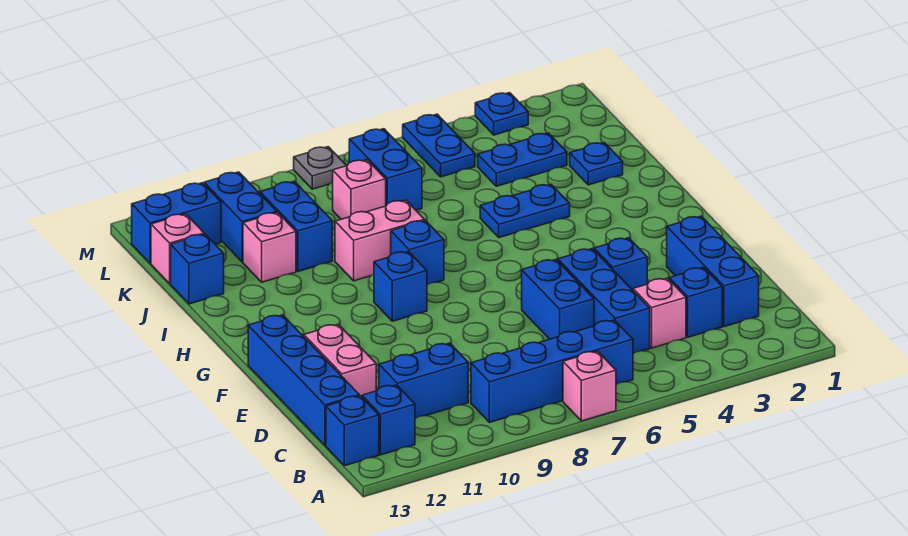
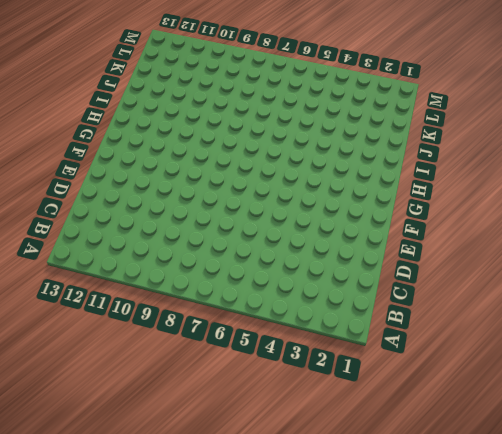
none -> pink 1x1 brick [563,351,616,421]
none -> blue 1x4 brick [471,320,633,422]
none -> blue 1x1 brick [362,385,415,455]
none -> blue 1x1 brick [326,396,379,466]

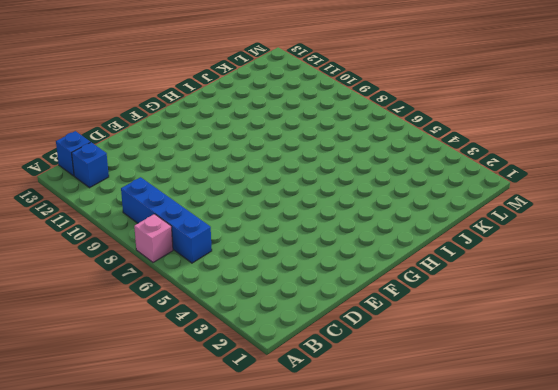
none -> blue 1x3 brick [667,216,759,327]
none -> blue 1x1 brick [669,267,722,337]
none -> pink 1x1 brick [633,278,686,348]
none -> blue 1x3 brick [558,249,650,353]

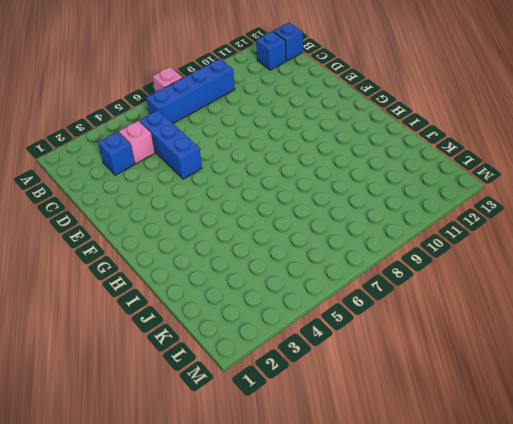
none -> blue 1x3 brick [667,216,759,327]
none -> blue 1x2 brick [379,343,468,418]
none -> blue 1x4 brick [248,315,359,445]
none -> blue 1x2 brick [522,260,594,339]

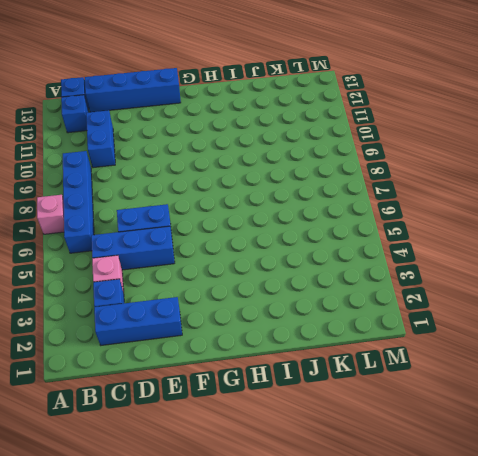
none -> pink 1x2 brick [304,324,376,397]
none -> blue 1x1 brick [594,238,647,290]
none -> blue 1x1 brick [374,251,427,321]
none -> blue 1x1 brick [391,220,444,285]

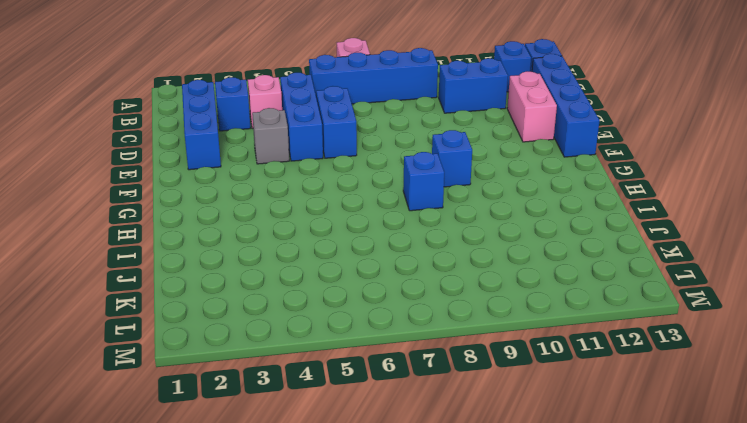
grey 1x1 brick [252,108,289,164] -> blue 1x1 brick [594,238,647,290]
none -> blue 1x2 plate [480,184,570,238]
none -> pink 1x2 brick [335,200,424,281]
none -> blue 1x1 plate [570,143,623,185]
none -> blue 1x2 brick [260,181,332,271]

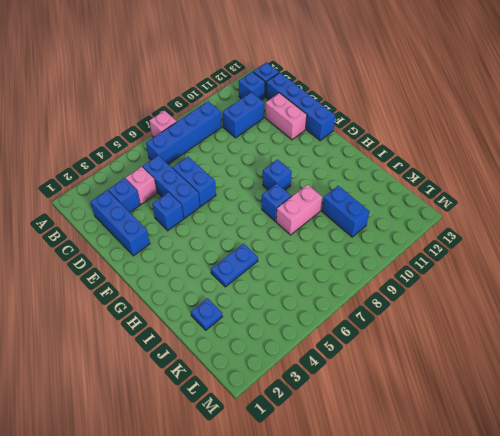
none -> pink 1x1 brick [243,212,296,282]
none -> blue 1x1 brick [171,234,224,304]
none -> blue 1x2 plate [478,133,567,186]
none -> blue 1x2 brick [349,129,422,210]

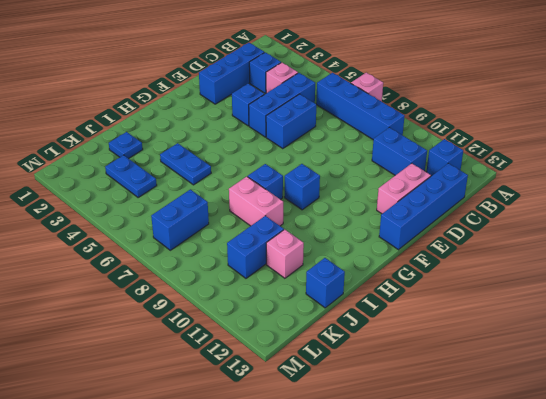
none -> blue 1x1 brick [326,396,379,466]
none -> pink 1x1 brick [333,160,386,219]
none -> blue 1x2 brick [204,172,277,262]
none -> pink 1x1 brick [151,214,204,284]

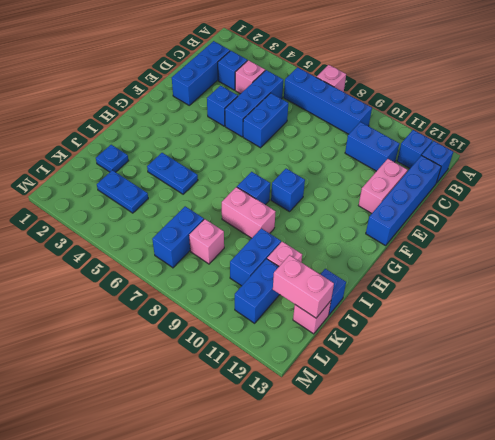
pink 1x2 brick [273,255,334,318] -> none
none -> blue 1x2 plate [403,114,475,177]
none -> blue 1x2 brick [132,183,221,263]
none -> blue 1x1 plate [475,93,528,135]
none -> grey 1x1 plate [294,147,347,189]

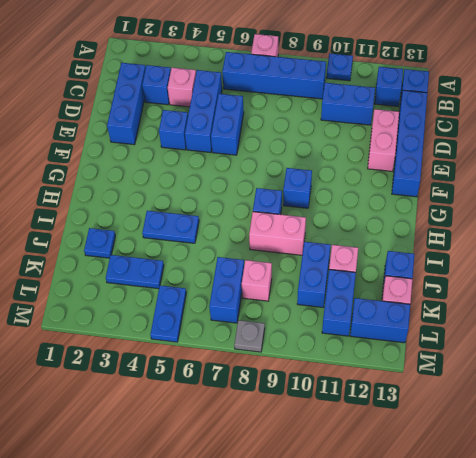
blue 1x1 plate [326,53,353,81] -> blue 1x1 plate moved to [475,93,528,135]

